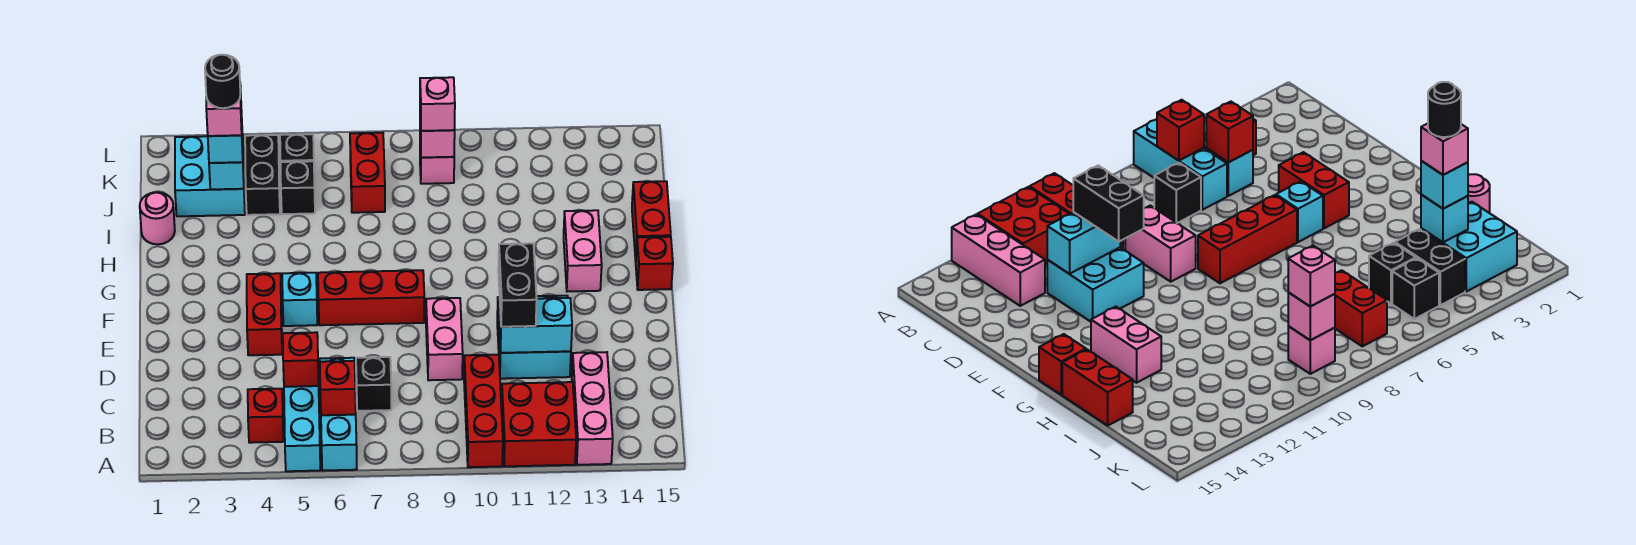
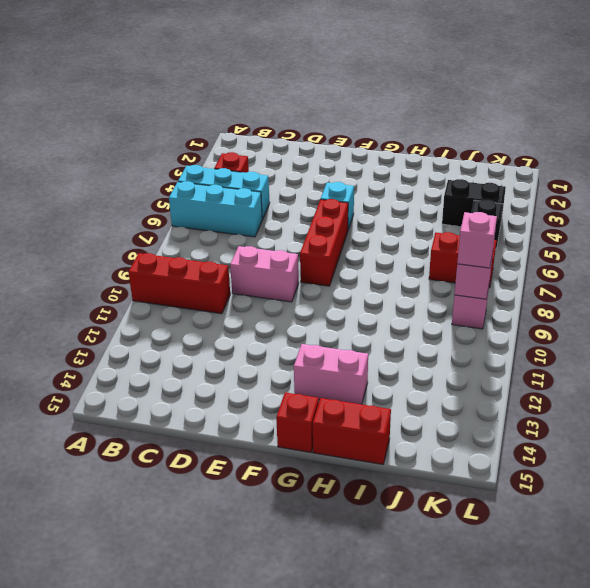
none -> red 2x2 brick [501,382,576,466]
none -> pink 1x3 brick [572,352,613,465]
none -> black 1x1 brick [356,357,391,411]
none -> cyan 2x2 brick [497,296,571,379]

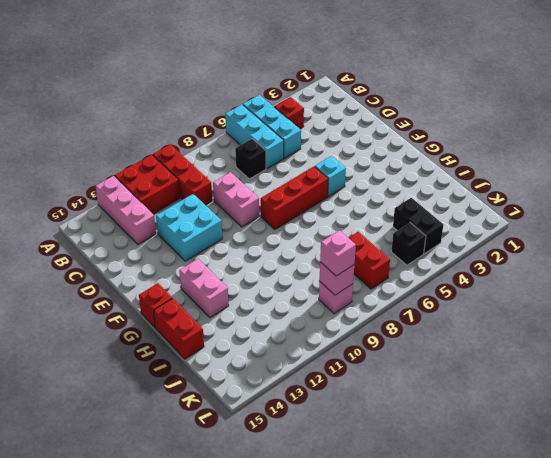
none -> red 1x2 brick [247,273,282,355]
none -> pink 1x1 round brick [140,192,175,244]
none -> cyan 2x2 brick [175,136,245,216]
none -> black 1x1 brick [280,161,315,214]

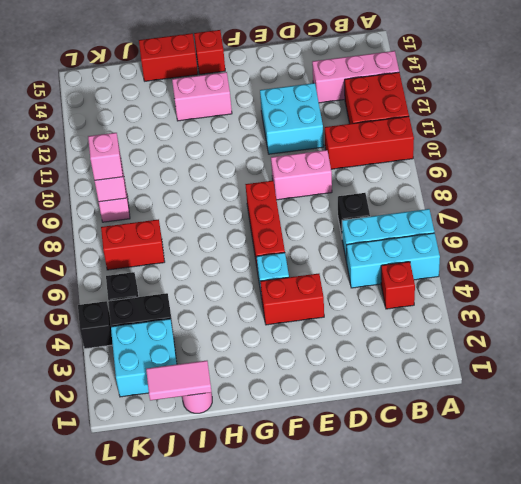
pink 1x2 tile [146,361,212,400] -> none
black 1x1 brick [78,301,113,349] -> black 1x1 brick moved to [280,161,315,214]
none -> red 1x1 brick [320,361,356,415]
none -> red 1x1 brick [283,332,319,387]
none -> cyan 1x2 brick [499,298,572,353]
none -> cyan 1x1 brick [209,158,244,189]

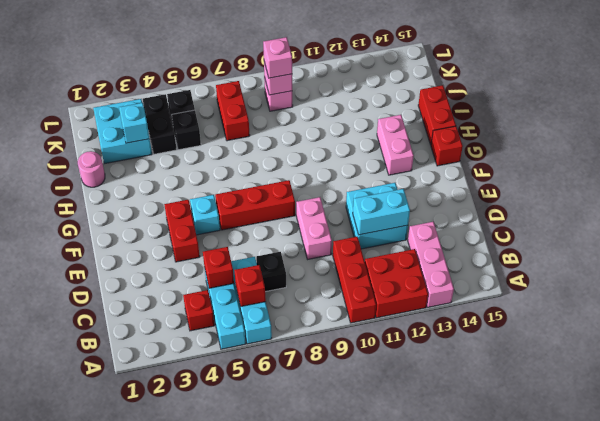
none -> black 1x2 brick [498,243,537,327]
none -> cyan 1x1 brick [208,110,243,163]
none -> pink 1x1 brick [206,85,242,136]
none -> black 1x1 round brick [205,55,240,108]

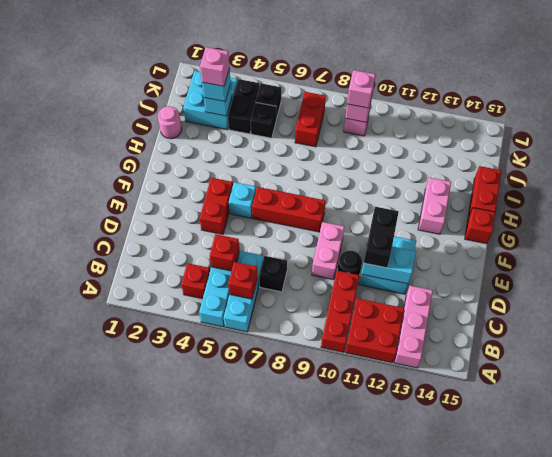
black 1x1 round brick [337,250,362,275] -> black 1x1 round brick moved to [205,55,240,108]

